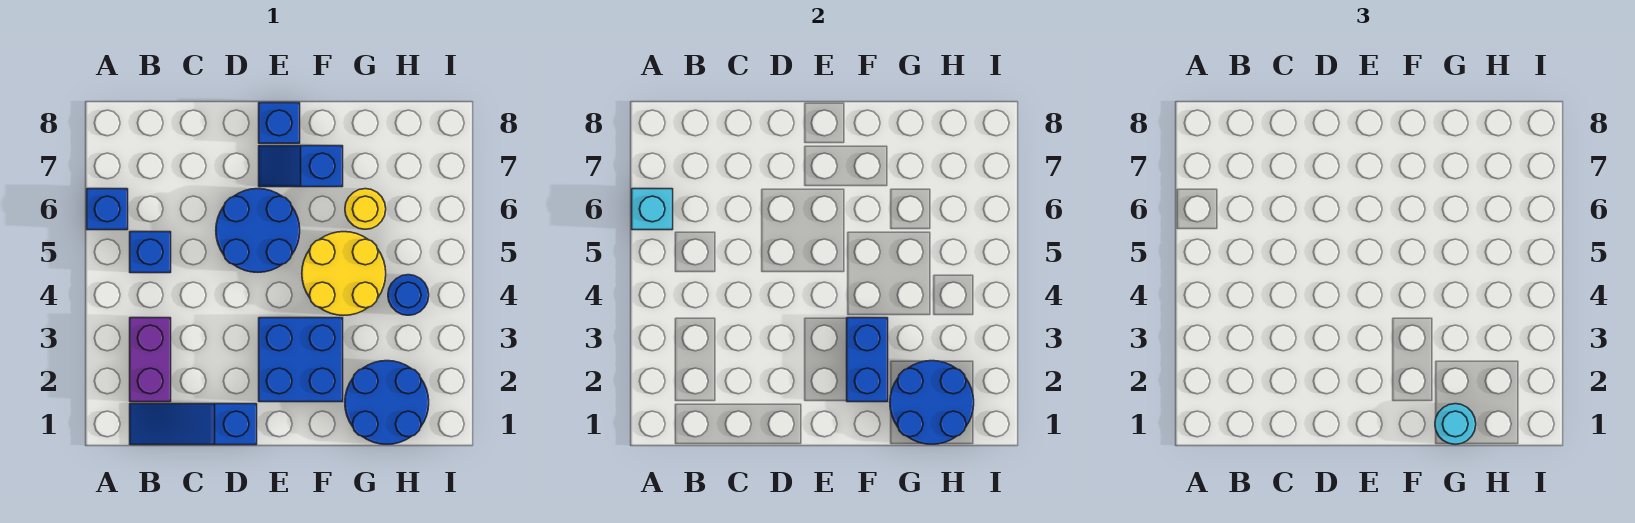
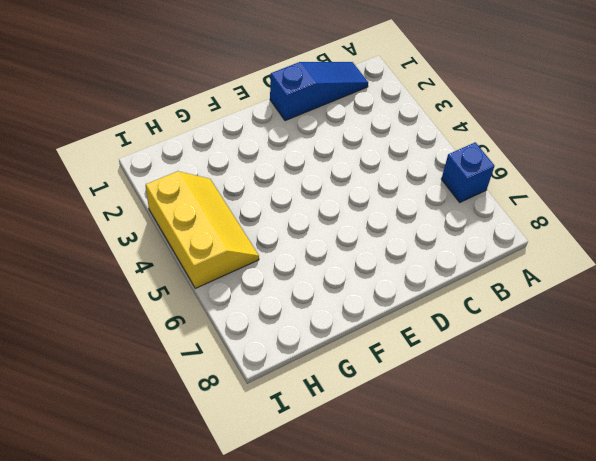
yellow 2x3 slope [146,171,259,288] -> blue 1x1 round brick [388,275,429,315]
none -> purple 1x2 brick [130,318,171,402]
none -> blue 1x1 brick [130,232,171,273]
none -> blue 2x2 round brick [216,189,300,272]

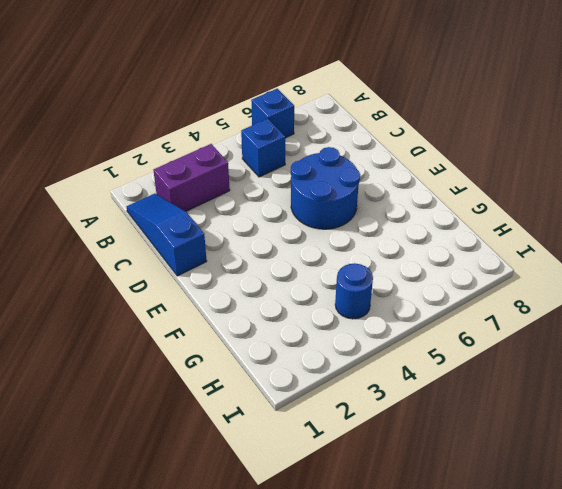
none -> blue 2x2 brick [259,318,343,402]
none -> blue 1x2 slope [259,146,343,187]
none -> blue 1x1 brick [259,103,300,143]

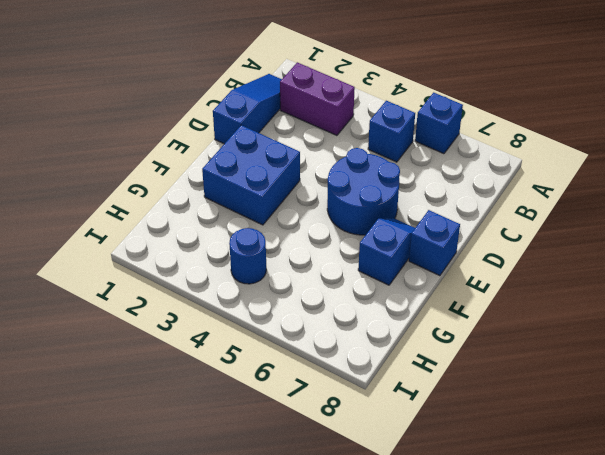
none -> yellow 2x2 round brick [302,232,386,315]
none -> blue 2x2 round brick [345,361,429,444]
none -> yellow 1x1 round brick [345,189,386,229]

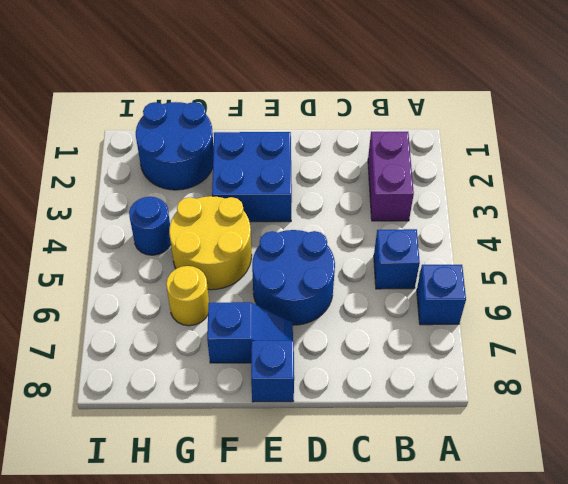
none -> blue 1x3 slope [130,404,257,445]
none -> cyan 1x1 brick [632,189,673,230]
none -> blue 1x2 brick [847,318,888,402]

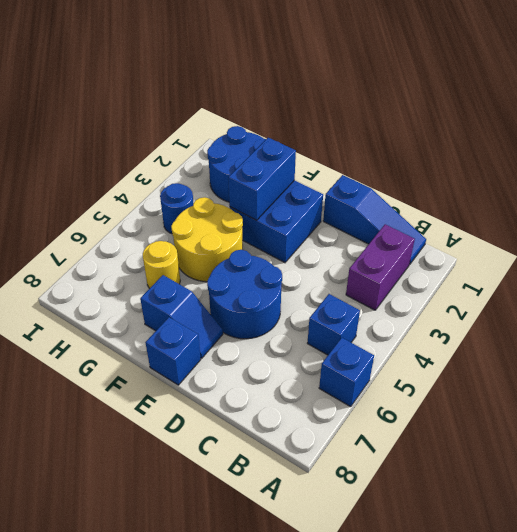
none -> cyan 1x1 brick [632,189,673,230]
none -> blue 2x2 round brick [890,361,974,444]
none -> cyan 1x1 round brick [1435,404,1476,444]

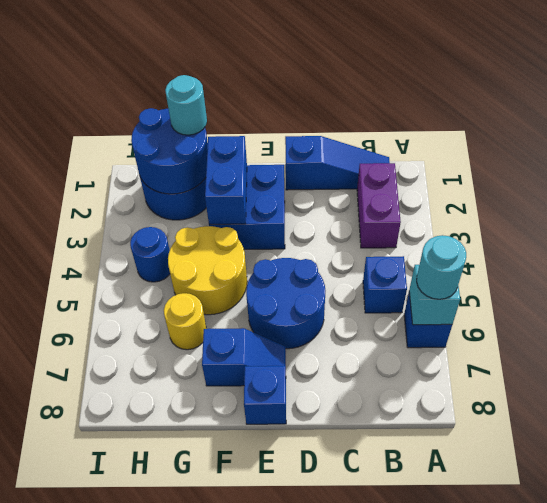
cyan 1x1 round brick [417,235,466,299] -> none

